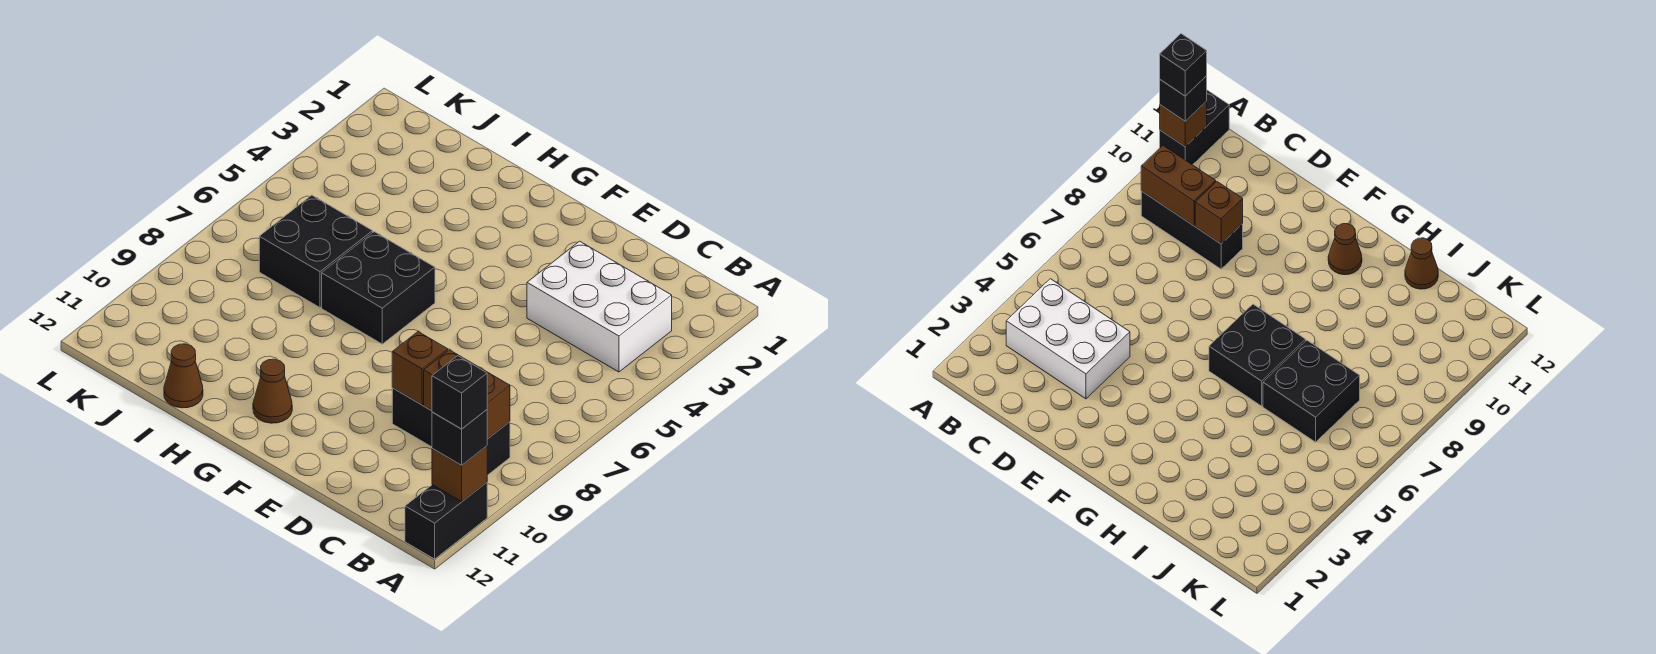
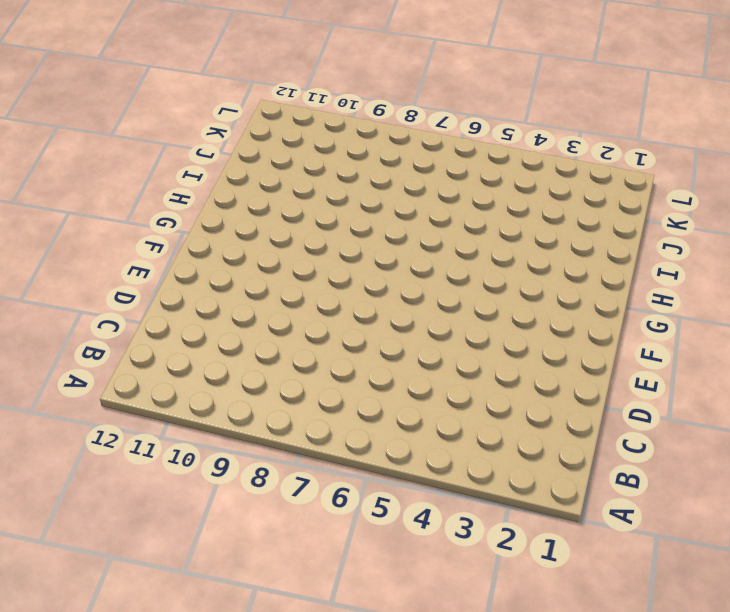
none -> black 1x2 brick [405,482,487,559]
none -> white 2x3 brick [527,241,672,372]
none -> black 1x3 brick [392,388,510,475]

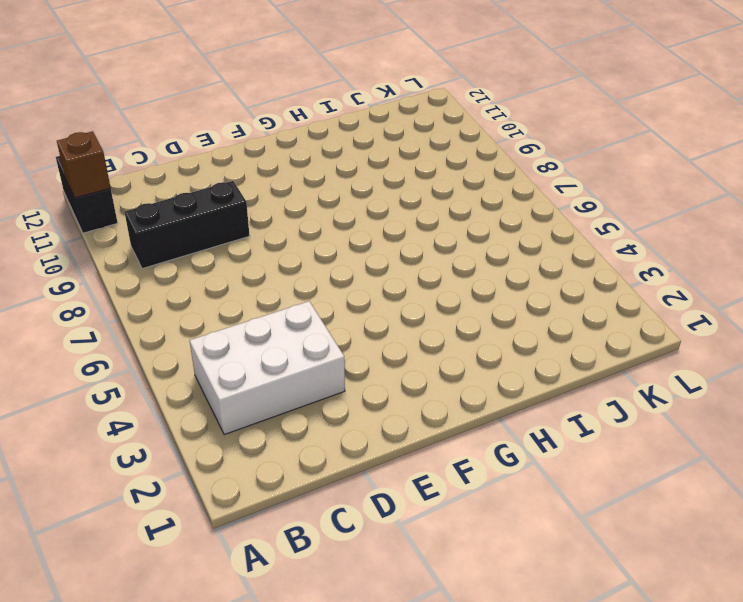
none -> black 2x2 brick [322,232,435,344]
none -> brown 1x1 cone [253,359,292,423]
none -> black 2x2 brick [259,195,373,307]

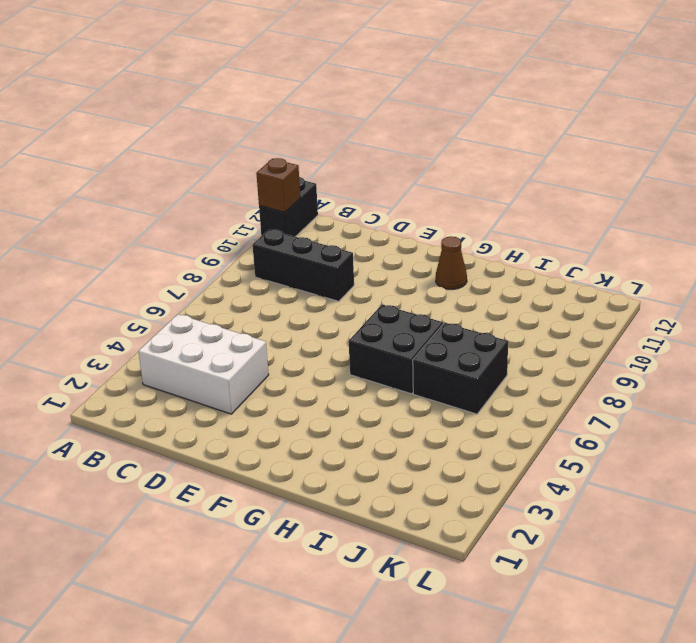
none -> brown 1x1 cone [164,344,203,408]
none -> brown 1x2 brick [424,350,510,439]
none -> brown 1x1 brick [392,332,448,405]

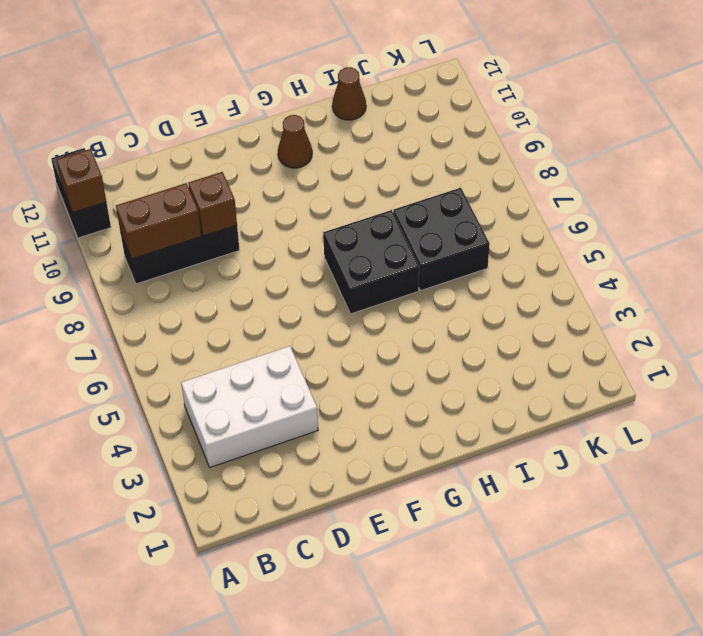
none -> black 1x1 brick [432,410,487,465]
none -> black 1x1 brick [432,356,487,429]

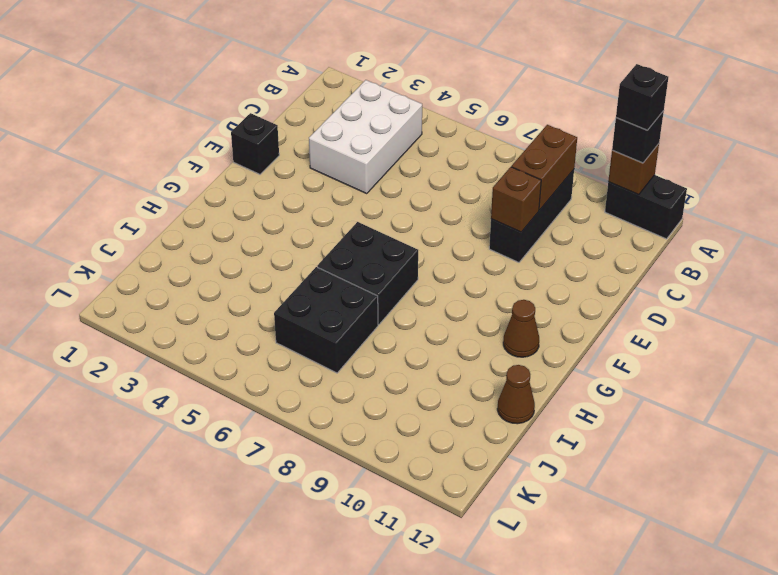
black 1x1 brick [231,113,279,174] -> none

